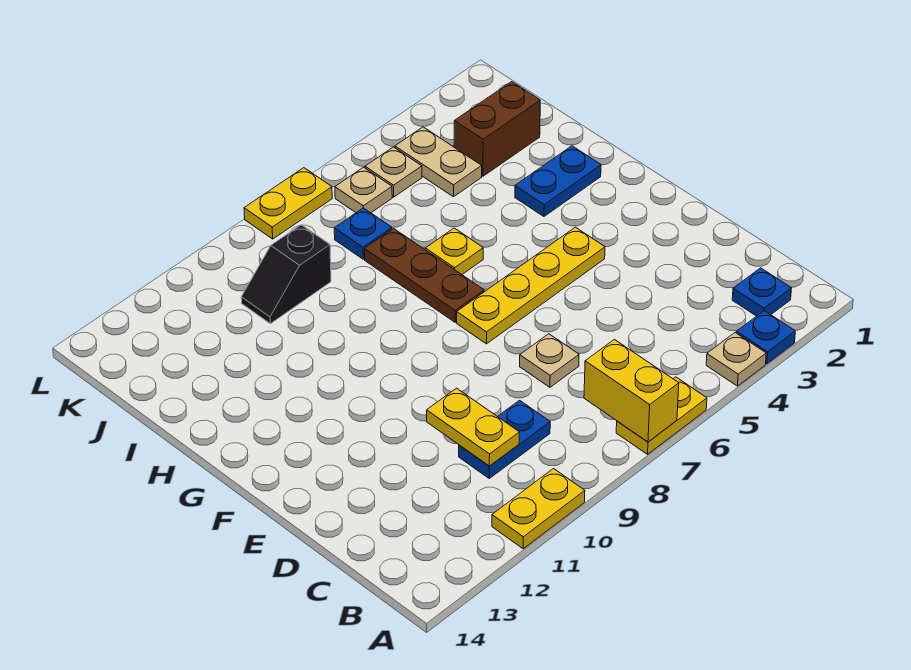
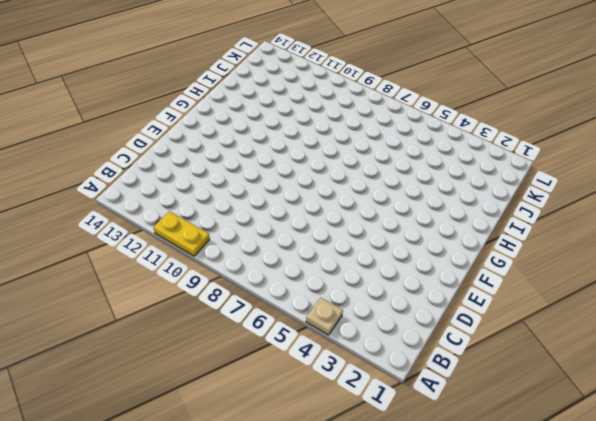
none -> blue 1x1 plate [736,311,795,364]
none -> yellow 1x2 plate [616,377,707,454]
none -> blue 1x1 plate [732,268,791,316]

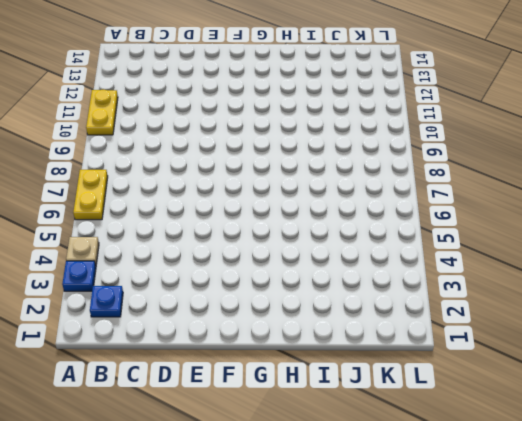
none -> blue 1x2 plate [459,400,550,478]
none -> tan 1x1 plate [520,334,579,387]
none -> yellow 1x4 plate [457,227,605,344]

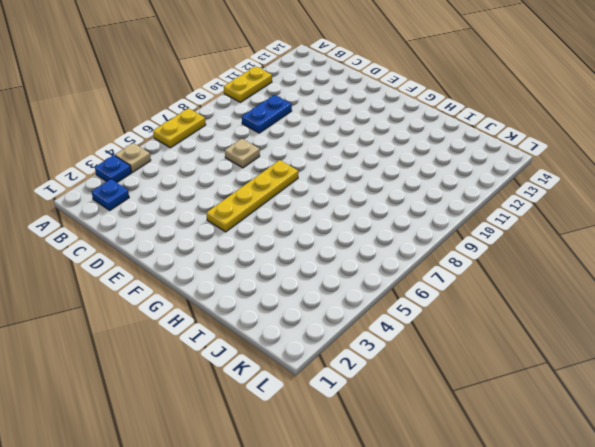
none -> brown 1x3 plate [365,229,484,322]
none -> blue 1x2 plate [515,146,601,216]
none -> yellow 1x1 plate [425,228,483,274]

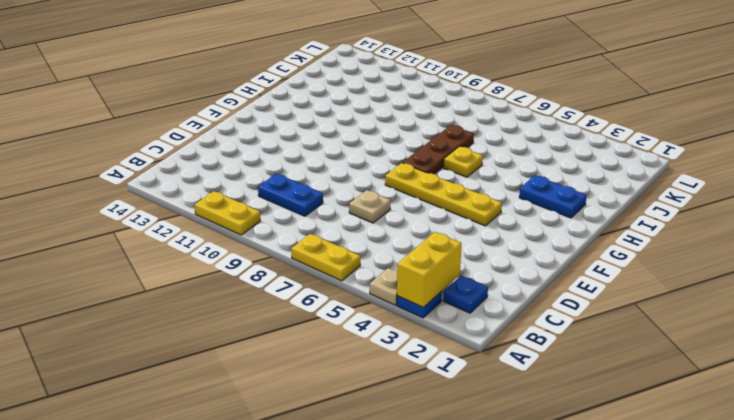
yellow 1x2 brick [397,232,461,307] -> yellow 1x2 brick moved to [584,339,679,442]
none -> brown 1x2 brick [454,82,540,176]
none -> tan 1x2 plate [395,127,482,197]
none -> blue 1x1 plate [334,208,392,259]

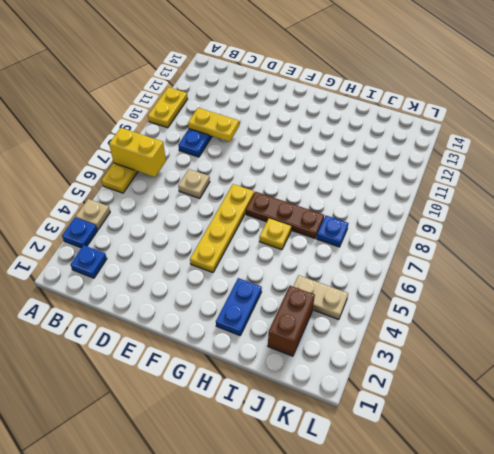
none -> black 1x2 slope [241,225,331,324]
none -> tan 1x1 plate [365,147,422,197]
none -> tan 1x1 plate [335,167,392,213]

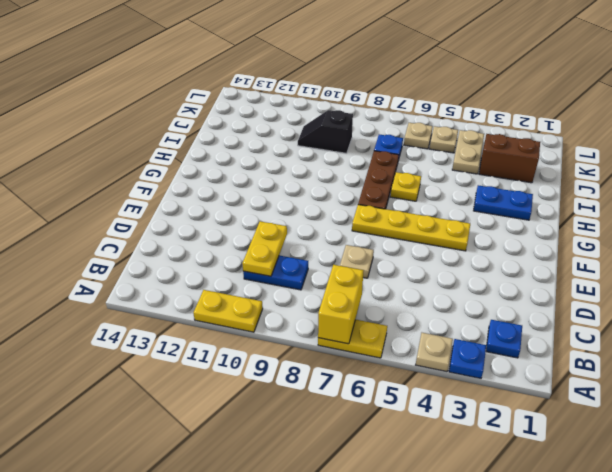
none -> yellow 1x2 plate [244,168,332,239]

